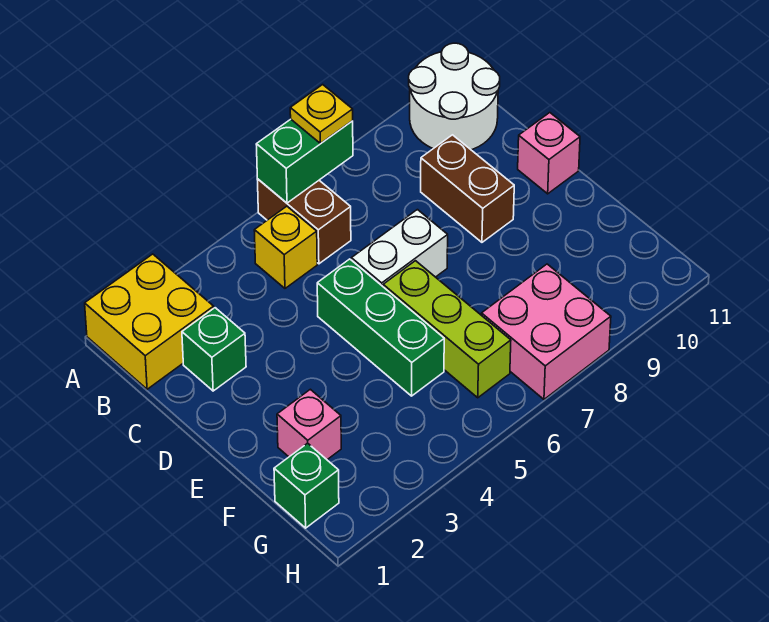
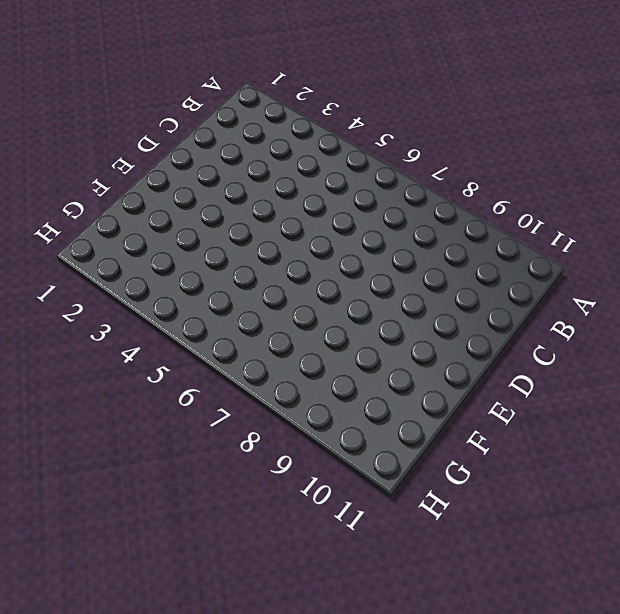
none -> yellow 2x2 brick [85,254,214,389]
none -> brown 1x2 brick [257,179,351,264]
none -> white 2x2 round brick [409,43,500,150]

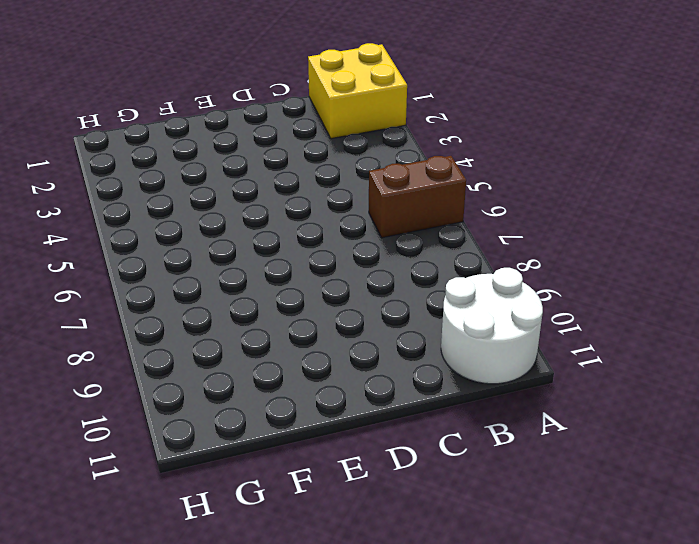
none -> yellow 1x1 brick [254,206,317,288]
none -> green 1x1 brick [182,308,246,391]
none -> brown 1x2 brick [421,135,514,242]

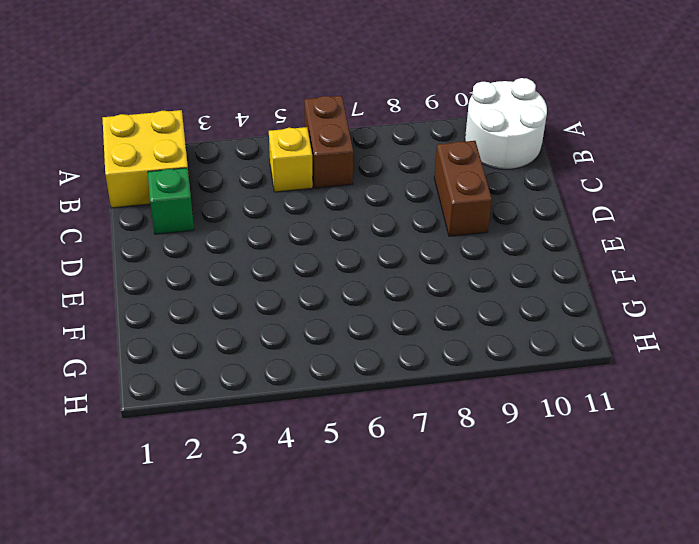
none -> green 1x3 brick [317,259,444,396]
none -> white 1x2 brick [351,210,448,286]
none -> pink 1x1 brick [518,113,580,194]

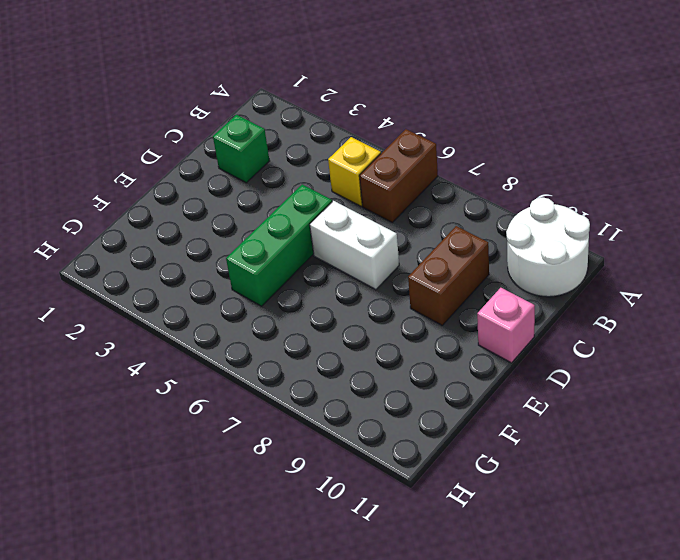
none -> yellow 2x2 brick [85,254,214,389]
none -> lime 1x3 brick [383,261,511,398]
none -> pink 1x1 brick [277,389,341,460]

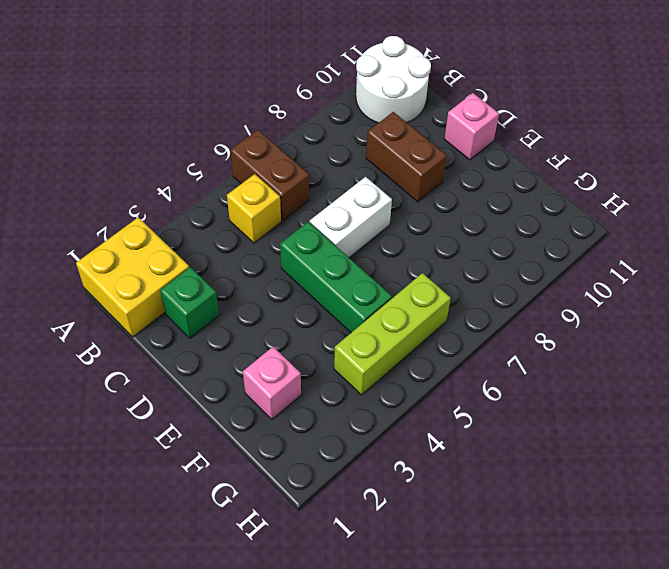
lime 1x3 brick [334,273,451,395] -> lime 1x3 brick turned to [383,261,511,398]
none -> green 1x1 brick [274,443,339,528]
none -> pink 2x2 brick [481,264,611,399]
none -> green 1x2 brick [256,119,353,203]

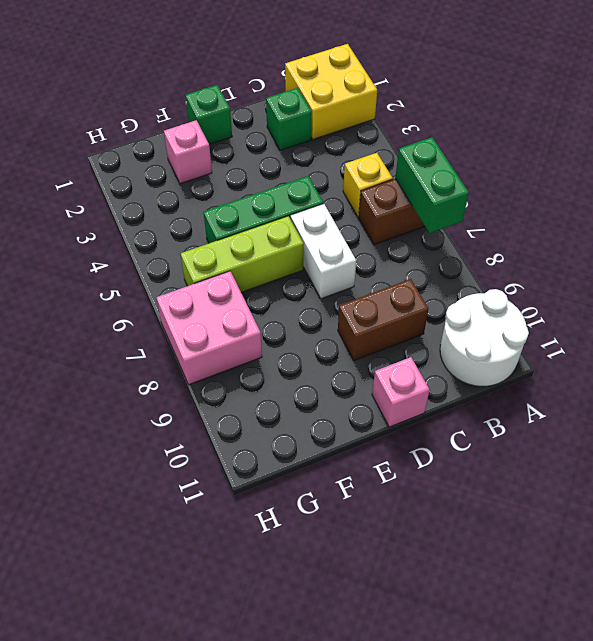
green 1x1 brick [186,85,232,145] -> green 1x1 brick moved to [274,443,339,528]
none -> yellow 1x1 plate [290,85,353,143]

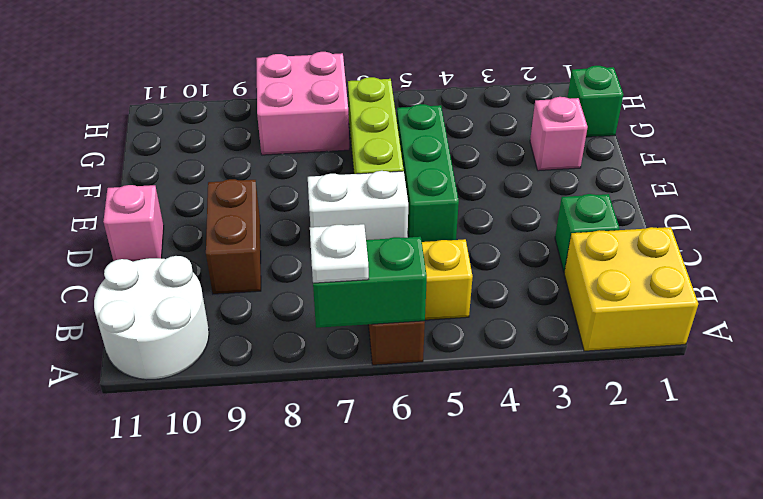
white 1x1 plate [310,224,369,283] -> yellow 1x1 plate [290,85,353,143]

